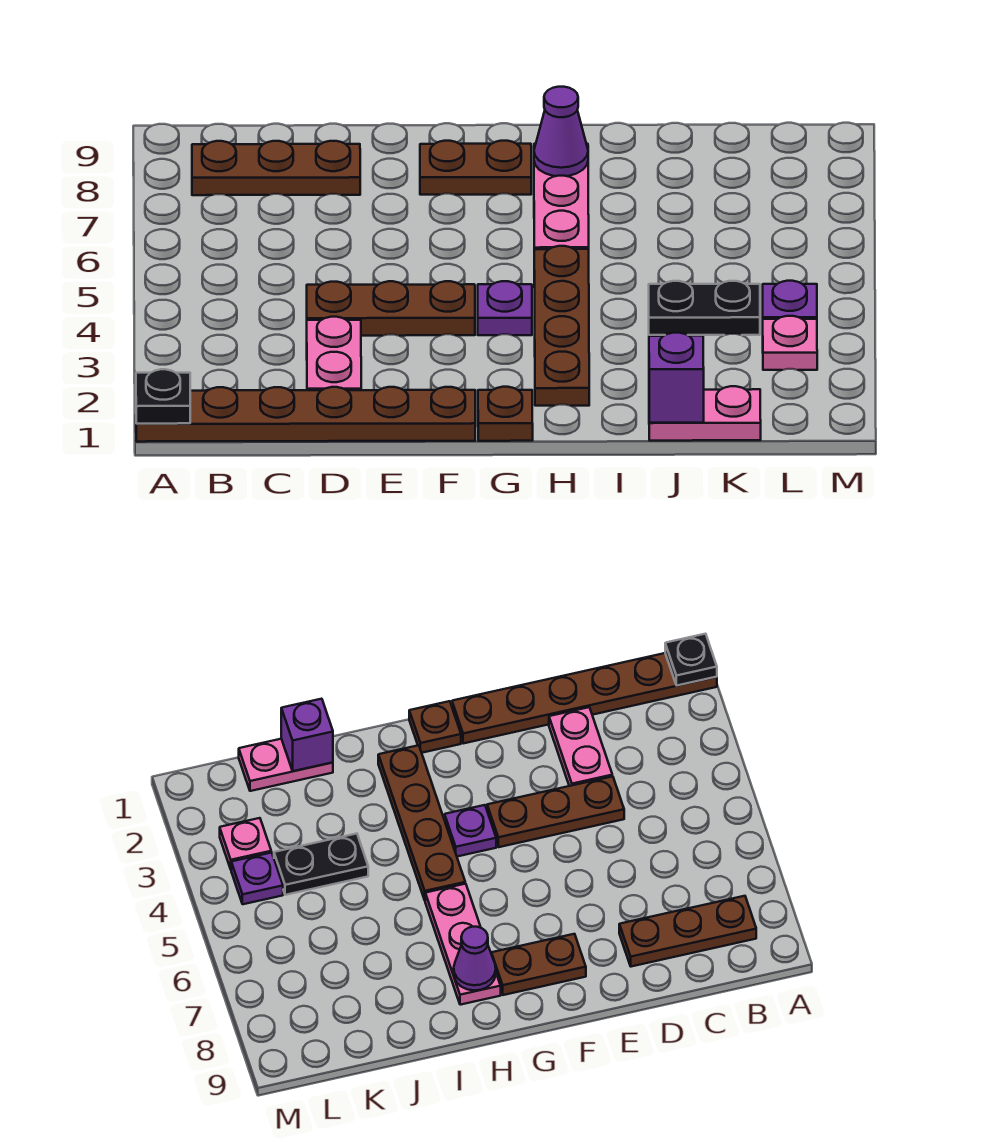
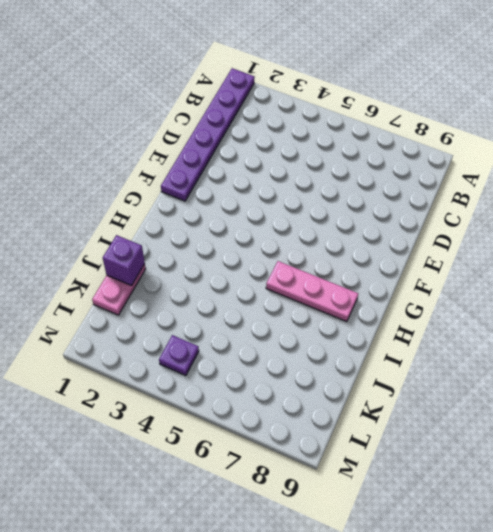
purple 1x6 plate [161,68,255,201] -> brown 1x6 plate [136,387,475,442]
none -> brown 1x3 plate [192,141,360,195]
none -> pink 1x2 plate [307,317,361,390]
none -> brown 1x3 plate [307,281,475,336]

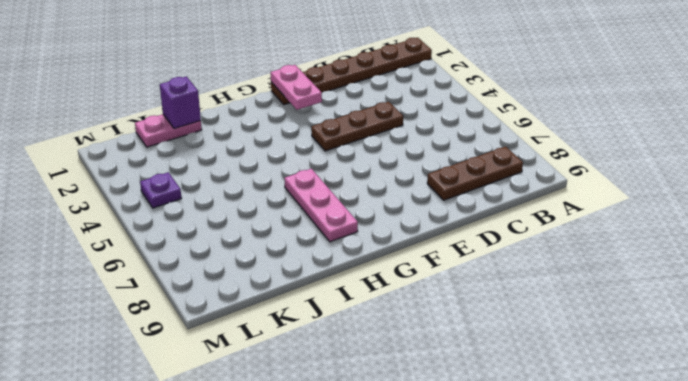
pink 1x2 plate [270,65,322,110] -> pink 1x2 plate moved to [307,317,361,390]
none -> brown 1x2 plate [420,141,531,195]
none -> brown 1x1 plate [478,387,533,441]
none -> purple 1x1 plate [478,281,532,335]

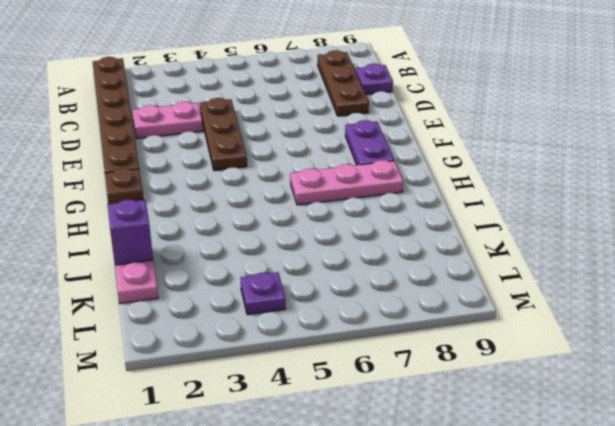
purple 1x1 plate [356,63,393,94] -> purple 1x1 plate moved to [478,281,532,335]
purple 1x2 plate [345,120,394,165] -> brown 1x2 plate [420,141,531,195]
none -> brown 1x4 plate [534,246,589,406]
none -> black 1x2 plate [649,281,760,335]
none -> pink 1x1 plate [763,316,817,370]

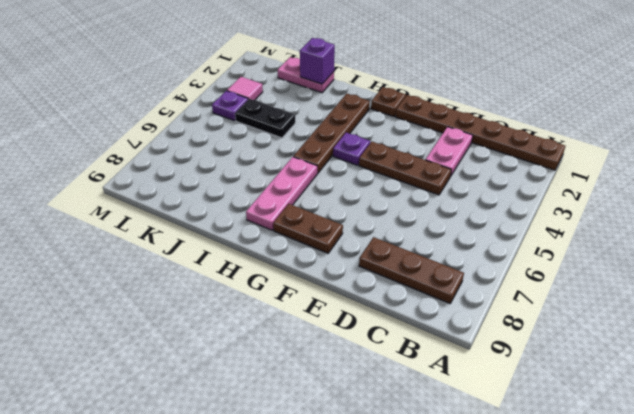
pink 1x1 tile [227,77,263,100] -> pink 1x1 plate [763,316,817,370]
none -> black 1x1 plate [136,369,190,424]
none -> purple 1x1 cone [534,87,588,176]

